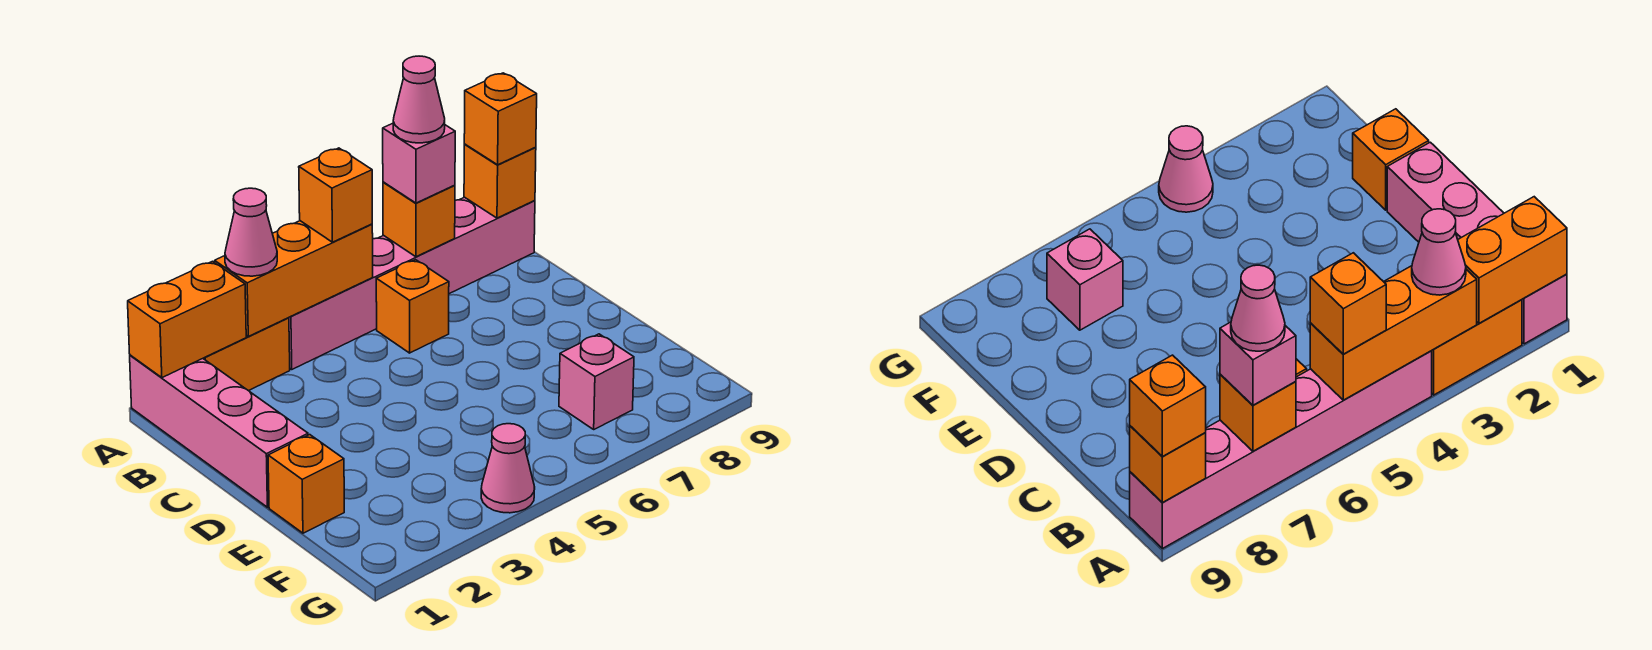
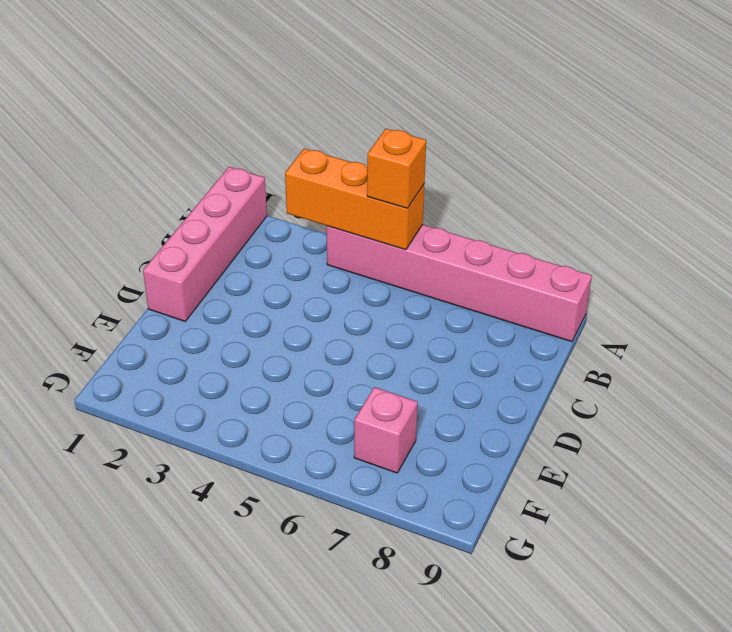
none -> orange 1x2 brick [203,318,290,391]
none -> orange 1x1 brick [376,260,449,353]
none -> orange 1x1 brick [268,435,344,533]

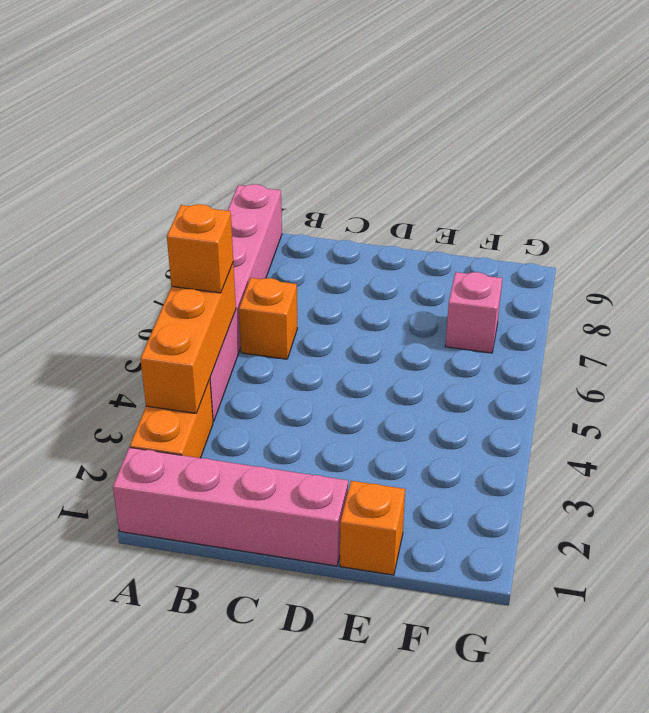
none -> pink 1x1 cone [481,424,535,513]
none -> orange 1x2 brick [128,261,246,378]
none -> orange 1x1 brick [383,182,455,257]

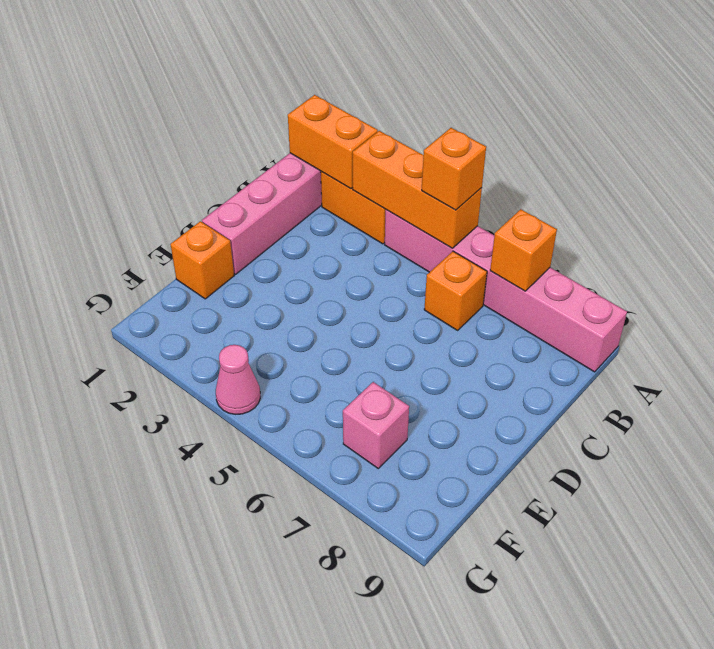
none -> orange 1x1 brick [464,144,536,218]
none -> pink 1x1 cone [225,188,277,276]
none -> pink 1x1 brick [383,123,455,203]

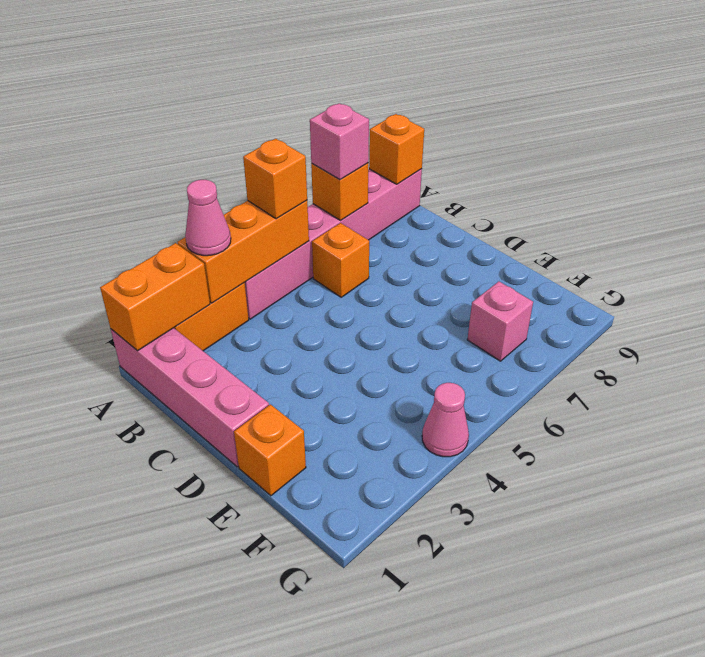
none -> orange 1x1 brick [464,73,537,165]
none -> pink 1x1 cone [393,56,445,143]

